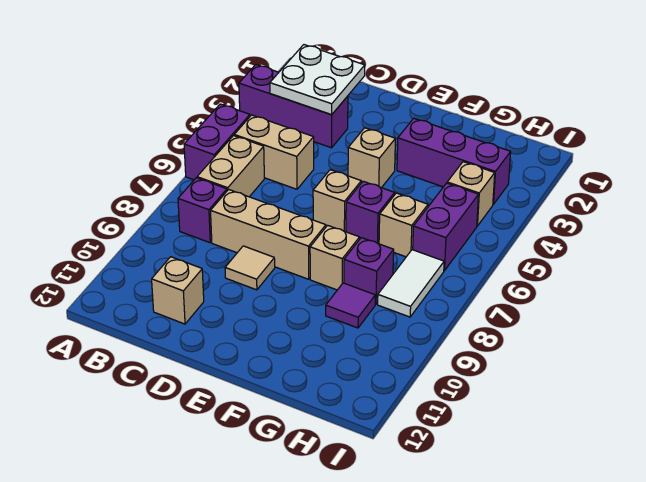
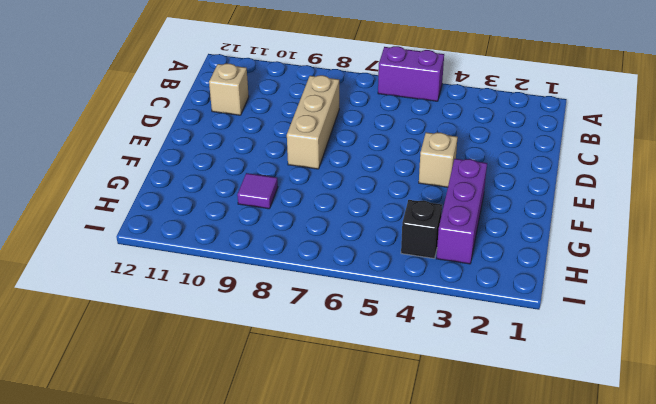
black 1x1 brick [401,200,442,258] -> tan 1x1 brick [447,162,495,226]
none -> purple 1x3 brick [239,65,348,148]
none -> tan 1x2 brick [234,115,314,189]
none -> tan 1x2 brick [197,136,264,197]

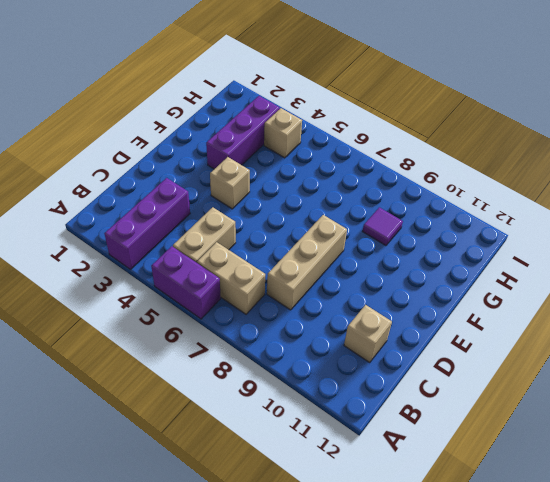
none -> purple 1x1 brick [178,178,227,243]
none -> tan 1x1 tile [225,246,275,290]
none -> tan 1x1 brick [313,170,361,232]

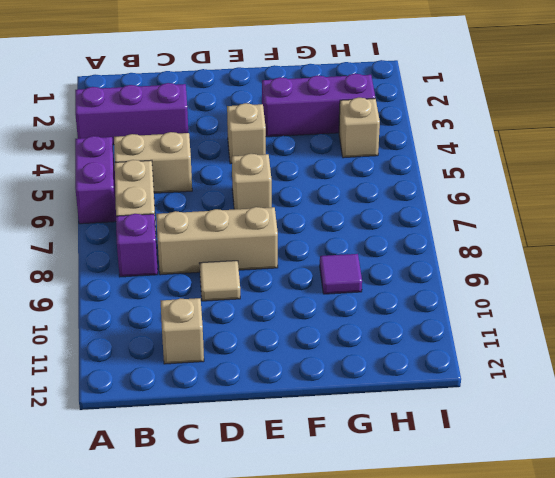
none -> purple 1x1 brick [346,181,395,244]
none -> tan 1x1 brick [310,225,360,290]
none -> tan 1x1 brick [379,193,428,257]

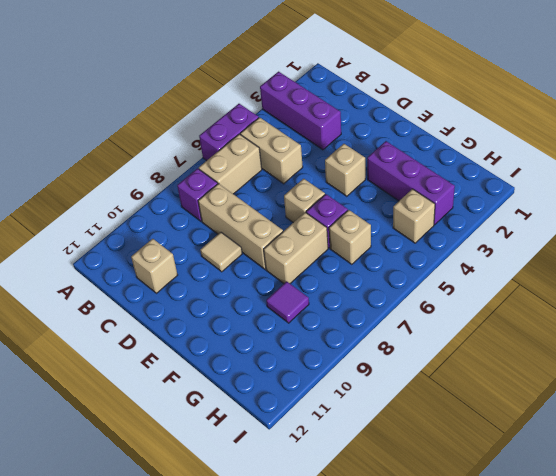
tan 1x2 brick [264,212,328,283] -> tan 1x1 brick [310,225,360,290]
none -> purple 1x1 brick [344,238,394,304]
none -> purple 1x2 brick [413,183,479,271]
none -> white 1x2 tile [378,250,444,317]

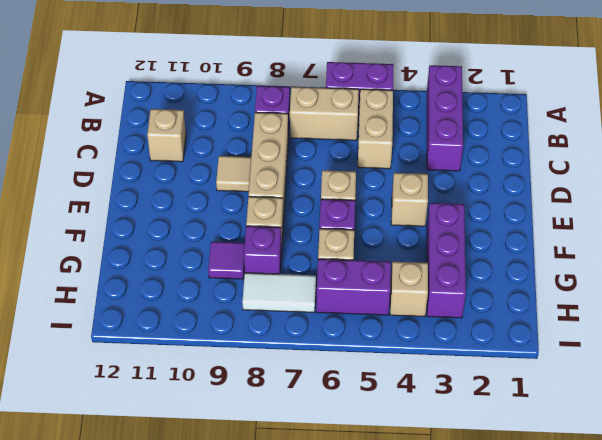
none -> white 2x2 plate [270,45,365,115]

